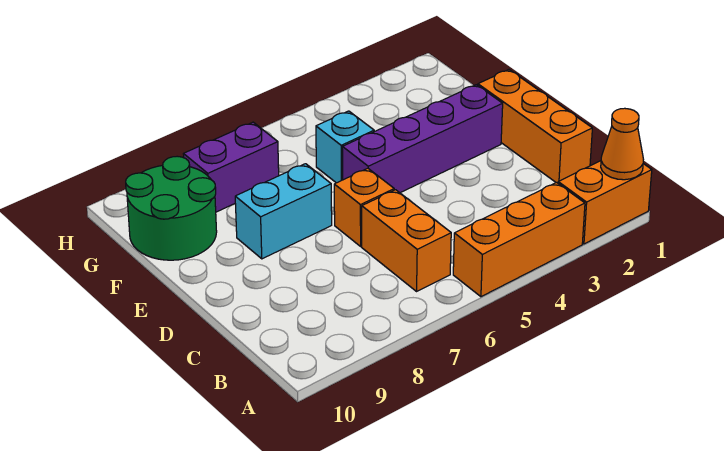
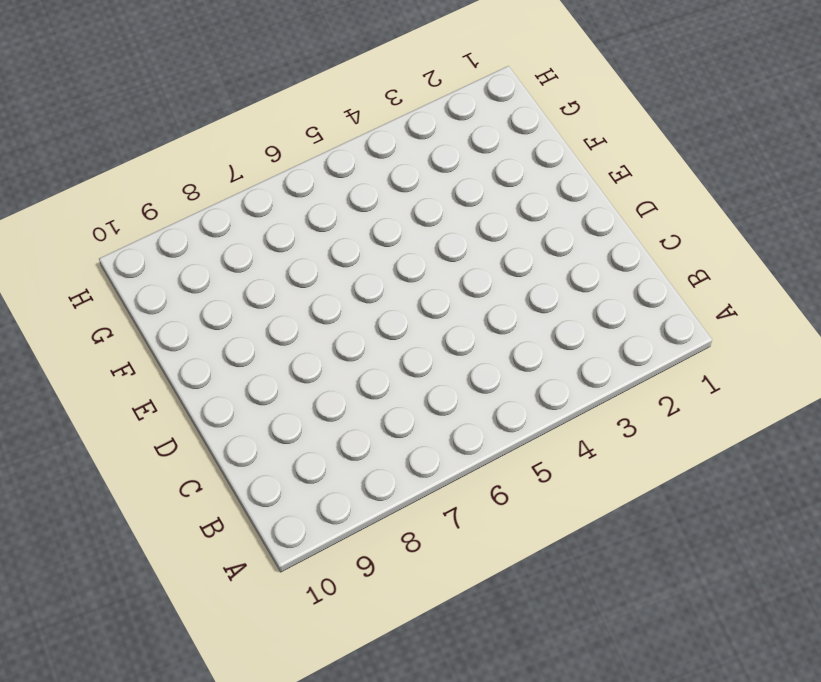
none -> orange 1x2 brick [558,161,652,244]
none -> orange 1x3 brick [453,183,585,297]

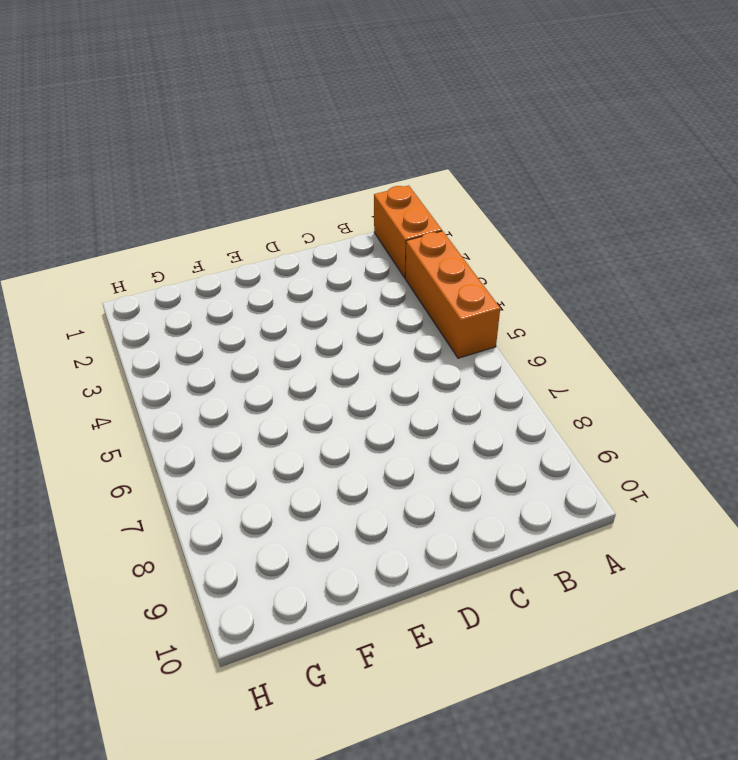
none -> orange 1x2 brick [362,190,451,291]
none -> orange 1x3 brick [478,70,592,183]

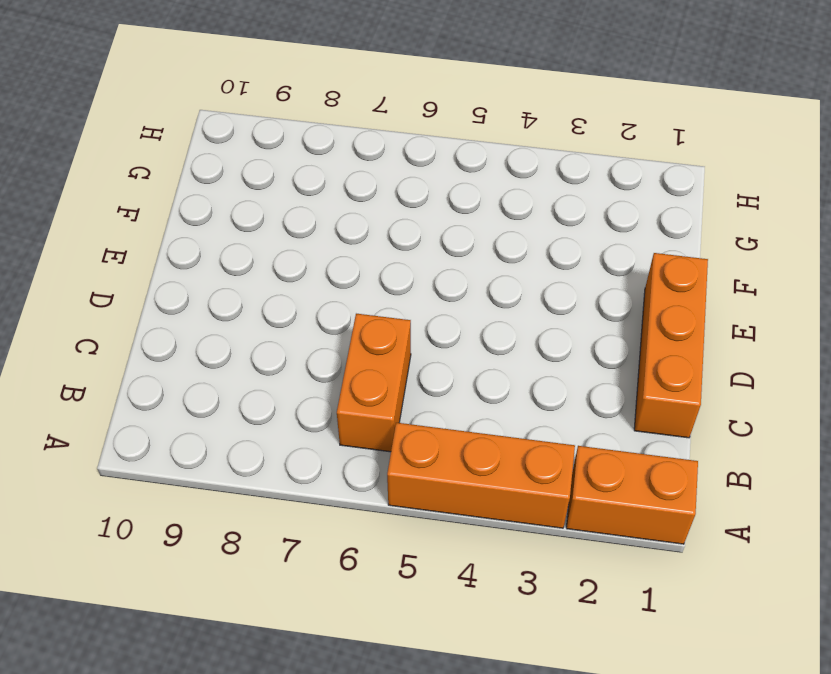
none -> orange 1x1 brick [334,168,394,246]
none -> purple 1x4 brick [342,85,503,193]

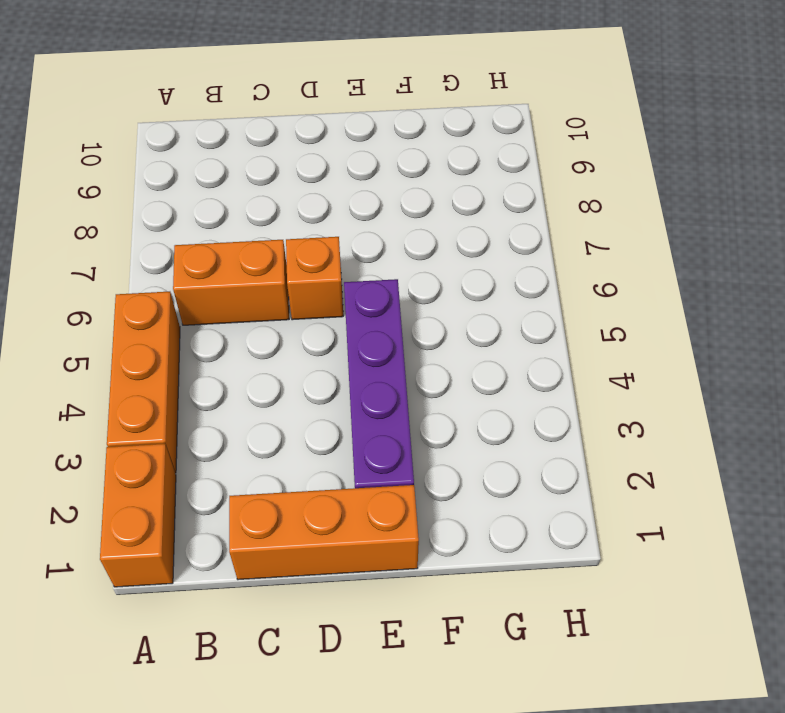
none -> cyan 1x2 brick [235,164,332,259]
none -> cyan 1x1 brick [316,111,374,183]

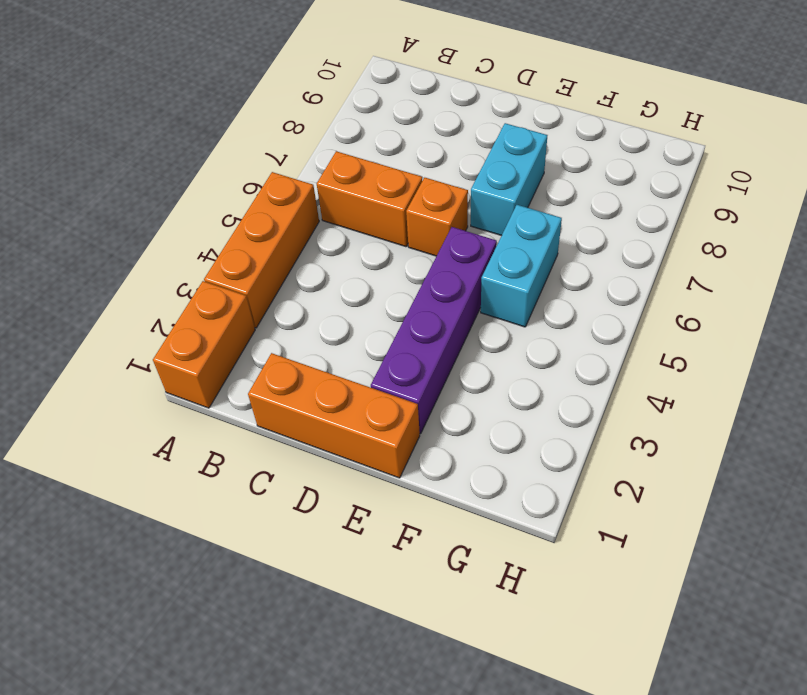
cyan 1x2 brick [481,205,562,327] -> cyan 1x1 brick [316,111,374,183]
none -> green 2x2 round brick [126,156,217,260]
none -> purple 1x2 brick [184,122,279,212]

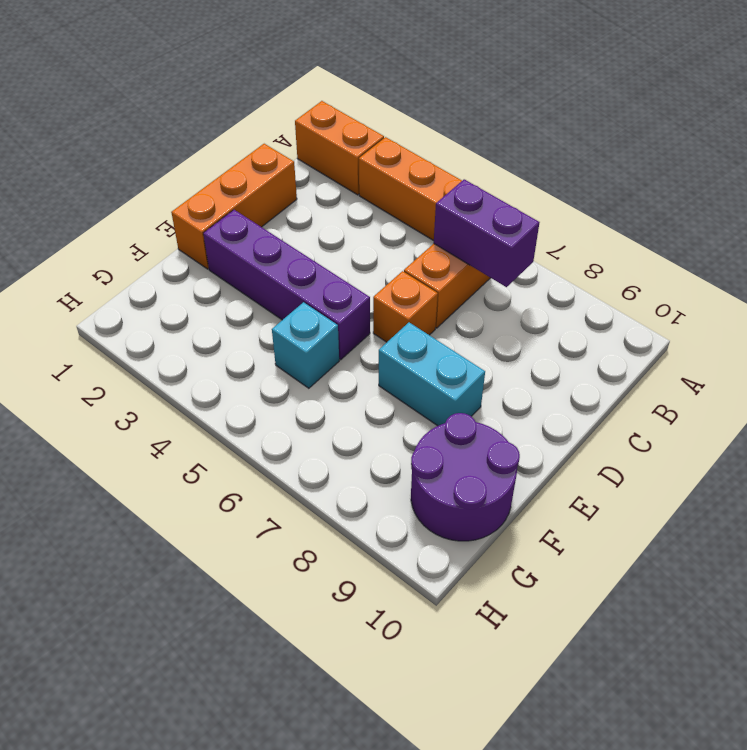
purple 1x2 brick [434,179,540,287] -> purple 1x2 brick moved to [184,122,279,212]
purple 2x2 round brick [411,413,520,541] -> green 2x2 round brick [126,156,217,260]
none -> orange 1x1 cone [601,108,643,180]

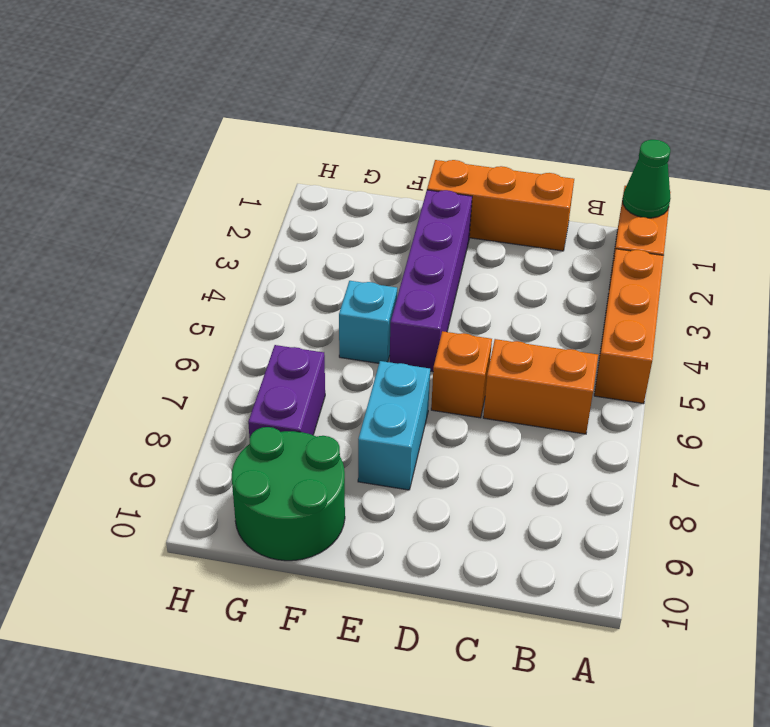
green 1x1 cone [623,140,671,218] -> orange 1x1 cone [601,108,643,180]

